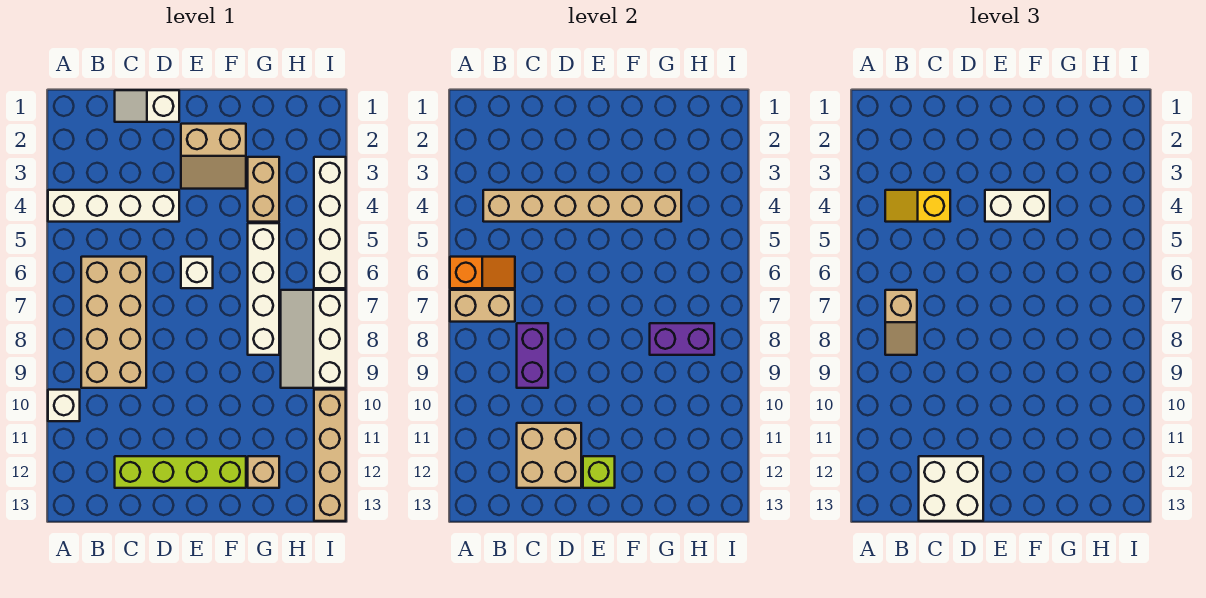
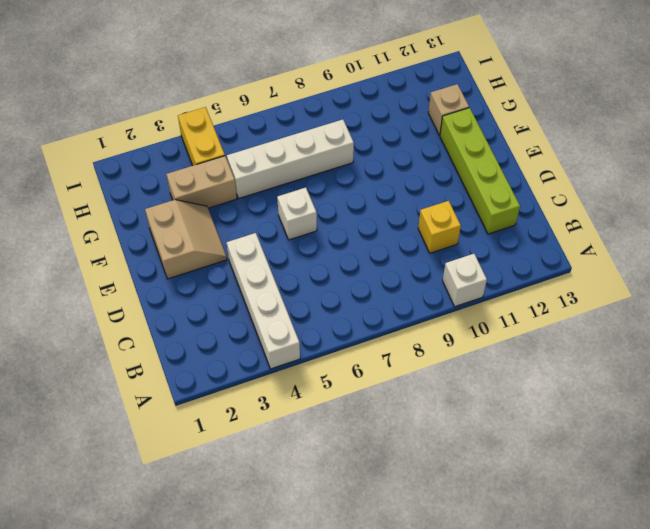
yellow 1x1 brick [418,201,461,253] -> none
yellow 1x2 brick [178,107,225,165] -> white 1x4 brick [314,157,346,288]
none -> tan 2x4 brick [81,257,146,388]
none -> white 1x2 slope [115,90,179,122]
none -> white 2x3 slope [281,290,346,388]

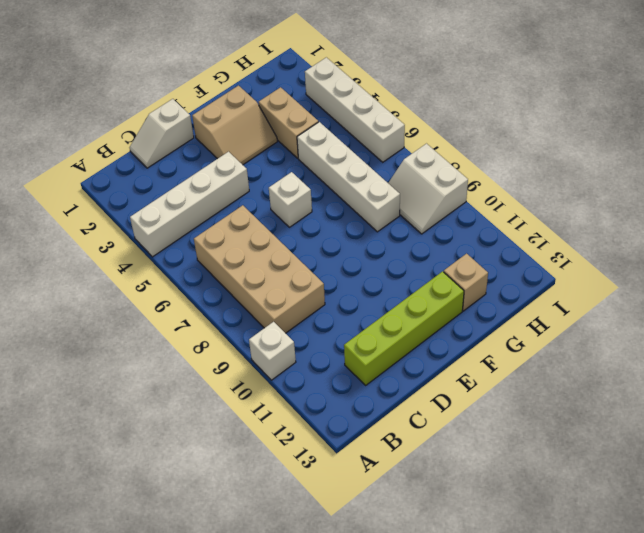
white 2x2 slope [388,144,468,234] -> white 2x3 slope [281,290,346,388]
none -> tan 1x4 brick [314,390,346,521]
none -> orange 1x2 slope [450,257,515,288]
none -> tan 1x2 brick [450,290,515,322]

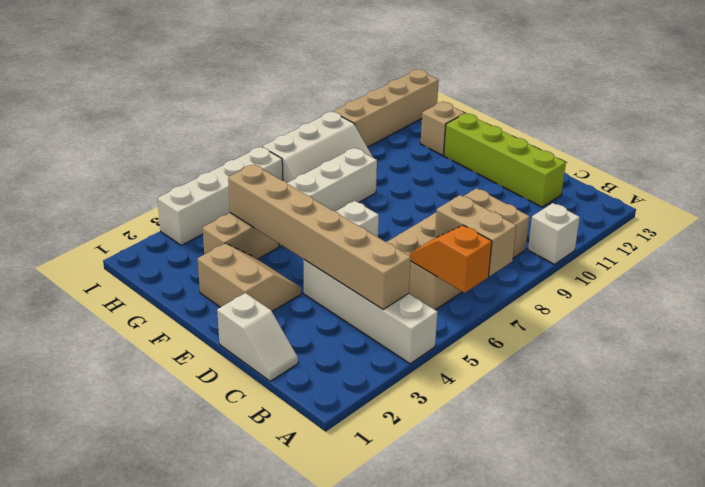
none -> purple 1x2 brick [517,323,548,388]
none -> tan 2x2 brick [517,423,581,488]
none -> lime 1x1 brick [583,456,615,488]

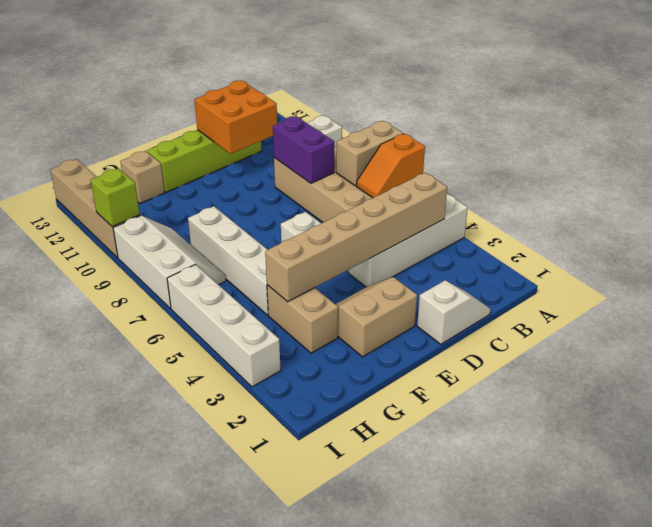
orange 2x2 brick [194,81,277,154] -> tan 2x2 brick [517,423,581,488]
lime 1x1 brick [91,169,140,227] -> lime 1x1 brick moved to [583,456,615,488]
none -> purple 1x2 brick [650,323,714,355]
none -> yellow 1x2 slope [885,190,950,222]
none -> tan 1x2 slope [885,290,917,355]

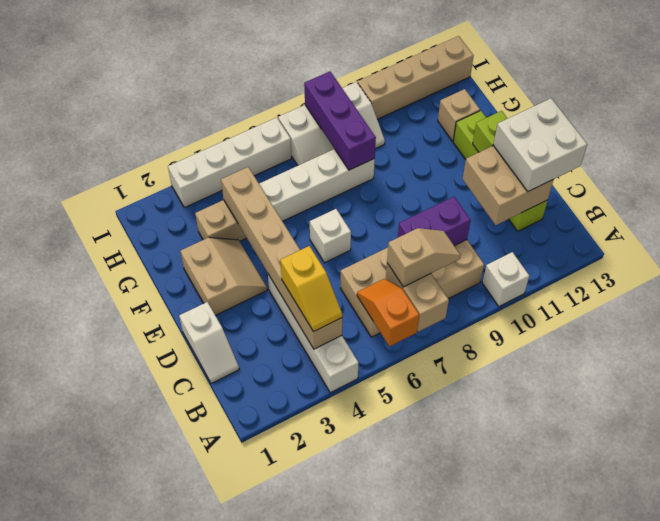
purple 1x3 brick [304,71,376,170] -> purple 1x2 brick [650,323,714,355]
none -> white 1x2 brick [985,190,1050,222]

